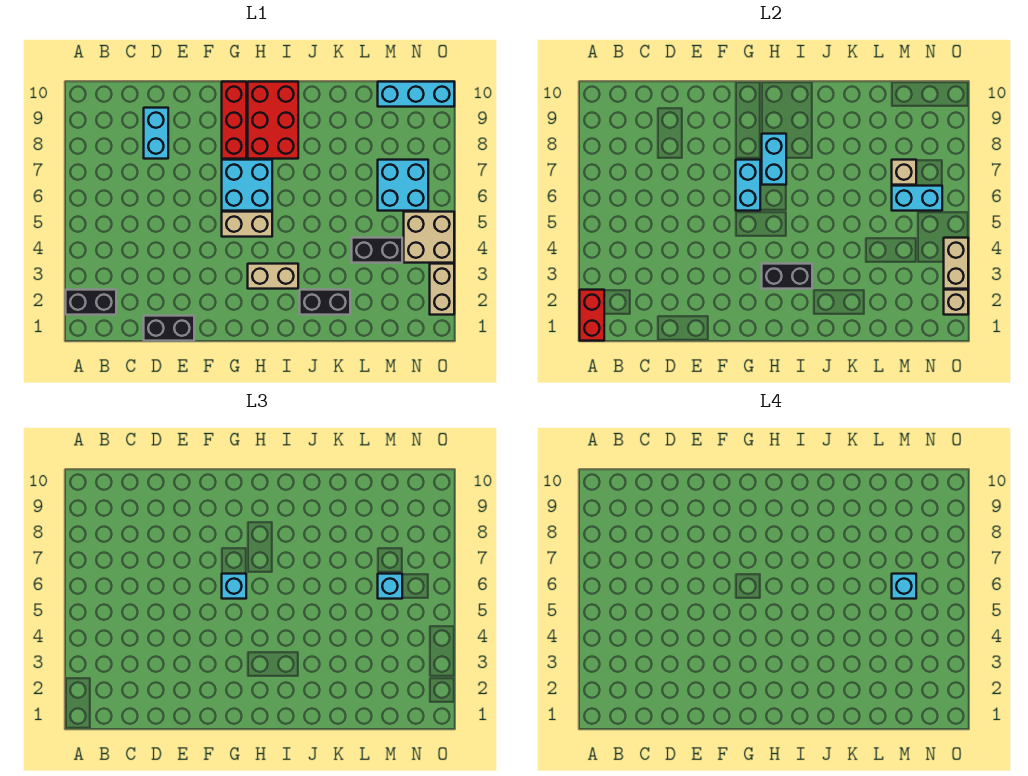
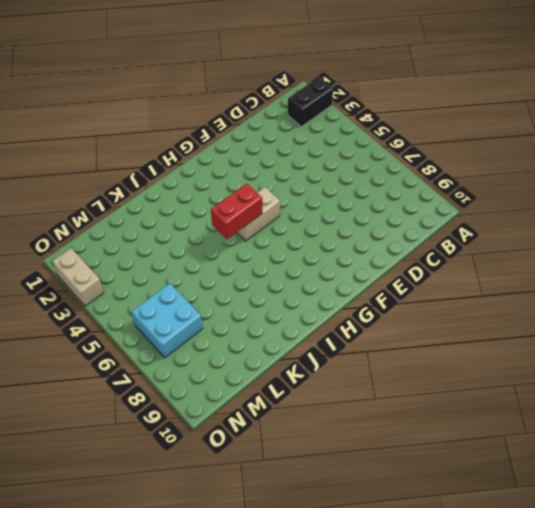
red 1x2 brick [211,184,262,239] -> red 1x2 brick turned to [580,290,604,341]
none -> black 1x2 brick [144,316,194,341]
none -> cyan 1x2 brick [144,108,168,159]
none -> cyan 2x2 brick [222,160,272,211]

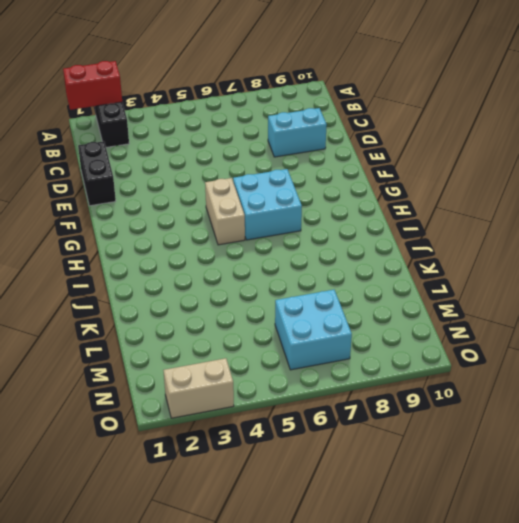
none -> red 1x3 brick [222,82,246,159]
none -> tan 1x2 brick [248,264,298,289]
none -> red 2x3 brick [248,82,298,159]

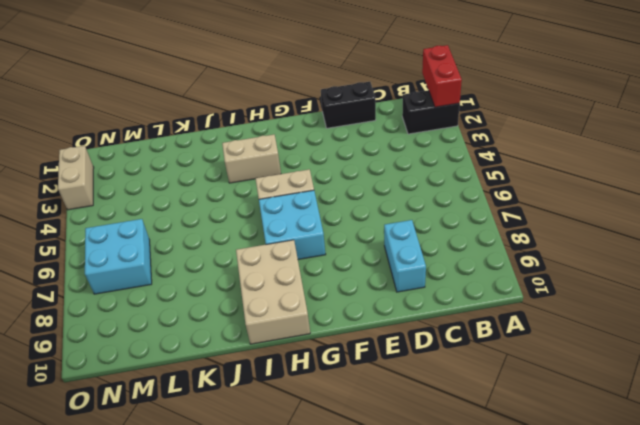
tan 2x3 brick [236,240,310,344] -> red 2x3 brick [248,82,298,159]
none -> red 1x3 brick [222,82,246,159]
none -> black 1x2 brick [300,290,350,315]
none -> black 1x2 brick [352,238,402,263]

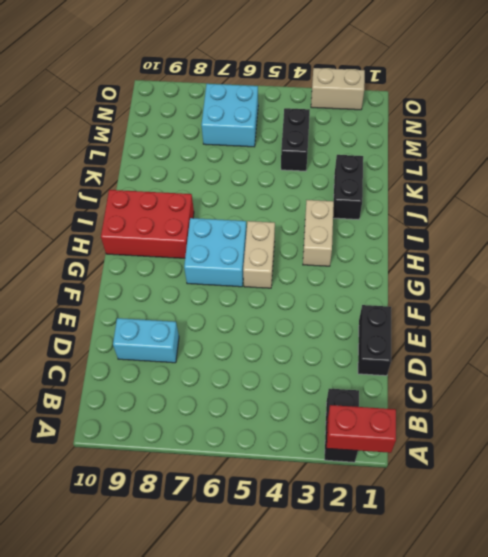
none -> red 1x3 brick [222,82,246,159]
none -> cyan 1x3 brick [378,82,454,107]
none -> tan 2x2 brick [404,212,454,263]

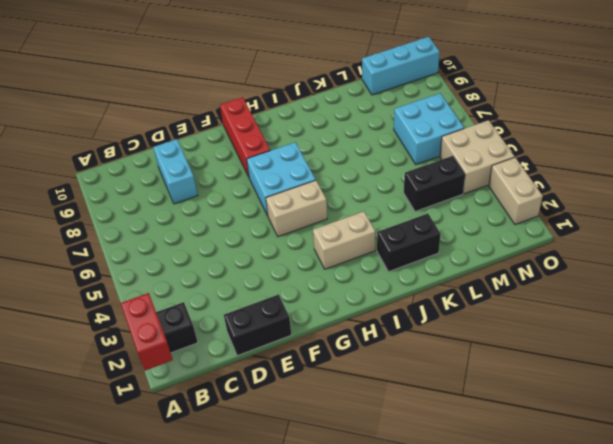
none -> red 2x3 brick [248,82,298,159]
none -> cyan 1x2 brick [736,160,760,211]
none -> black 1x2 brick [762,264,812,289]

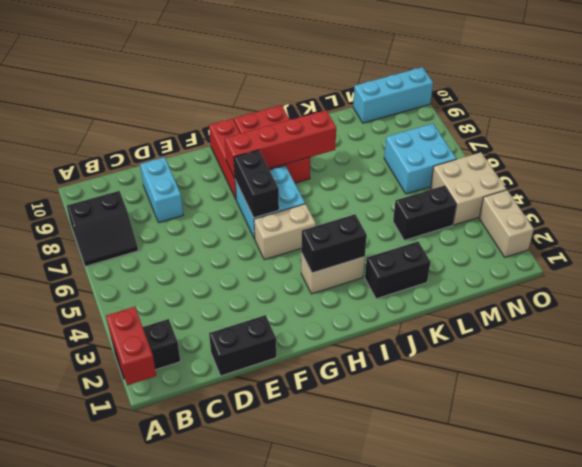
black 2x2 slope [67,191,138,266] -> none
black 1x2 brick [234,150,279,218] -> cyan 1x2 brick [736,160,760,211]
red 1x4 brick [225,110,336,178] -> cyan 1x2 brick [762,134,786,185]
none -> cyan 1x2 brick [892,186,942,211]
none -> tan 1x1 brick [892,160,916,185]
none -> tan 1x1 brick [944,290,968,315]

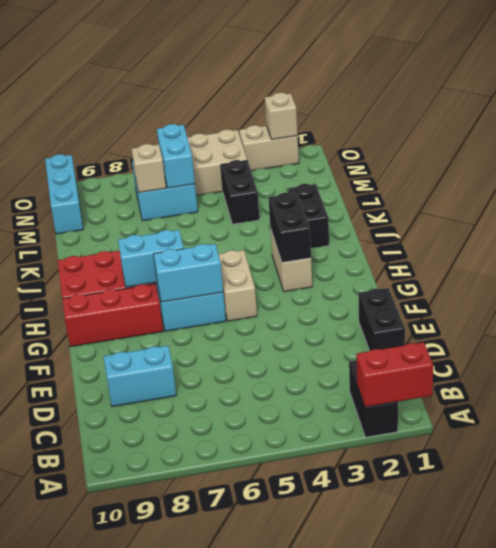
none -> tan 1x2 brick [944,238,968,289]
none -> cyan 1x1 brick [222,574,246,599]
none -> cyan 1x1 brick [378,574,402,599]

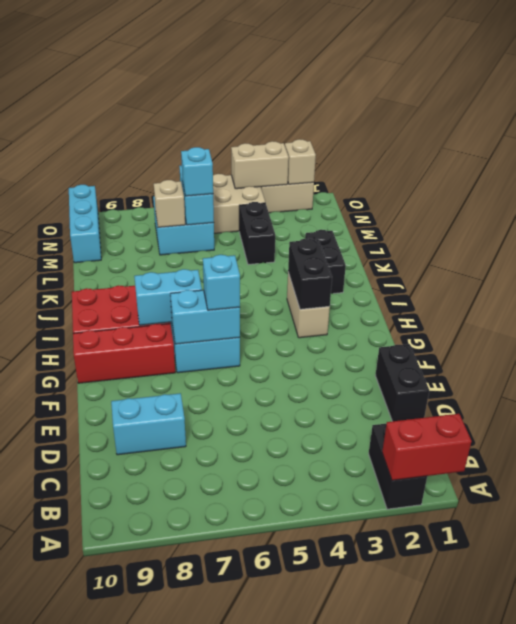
none -> tan 1x2 brick [222,212,272,237]
none -> cyan 1x1 brick [892,574,916,599]

